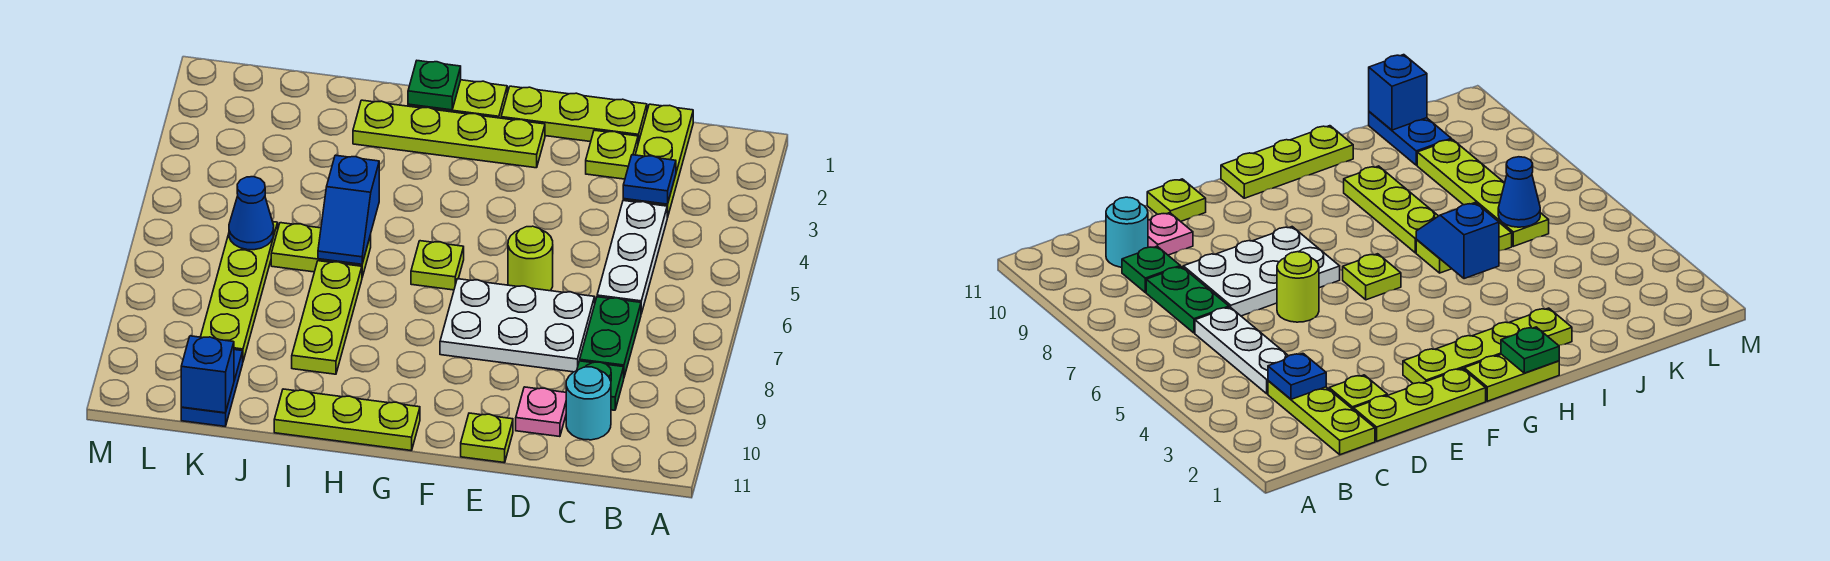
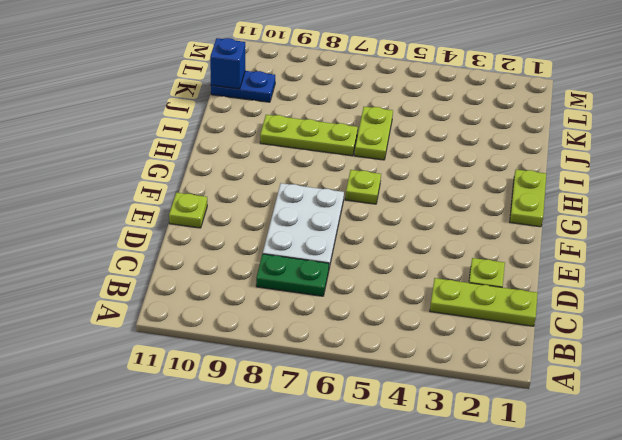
none -> white 1x3 plate [597,201,667,314]
none -> green 1x1 plate [577,361,624,410]
none -> cyan 1x1 round brick [566,367,611,440]

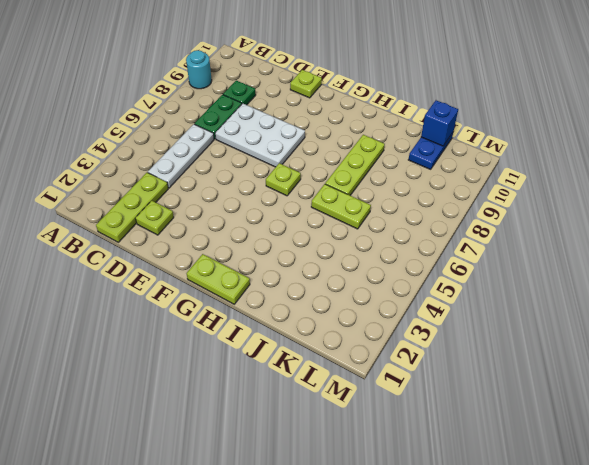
cyan 1x1 round brick [186,50,212,89] -> cyan 1x1 round brick moved to [566,367,611,440]
none -> lime 1x3 plate [501,86,647,143]
none -> pink 1x1 plate [516,387,566,437]
none -> lime 1x1 round brick [508,226,553,291]

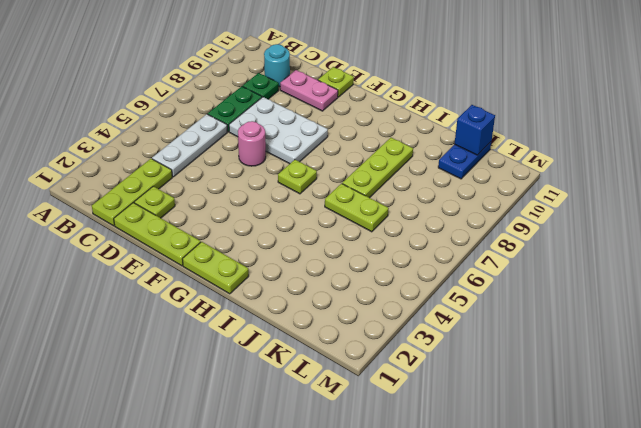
pink 1x2 plate [280,70,338,111] -> pink 1x1 plate [516,387,566,437]
pink 1x1 round brick [238,121,266,166] -> lime 1x1 round brick [508,226,553,291]
none -> lime 1x4 plate [353,100,545,168]
none -> lime 1x3 plate [274,389,420,451]
none -> lime 1x4 plate [201,222,278,361]

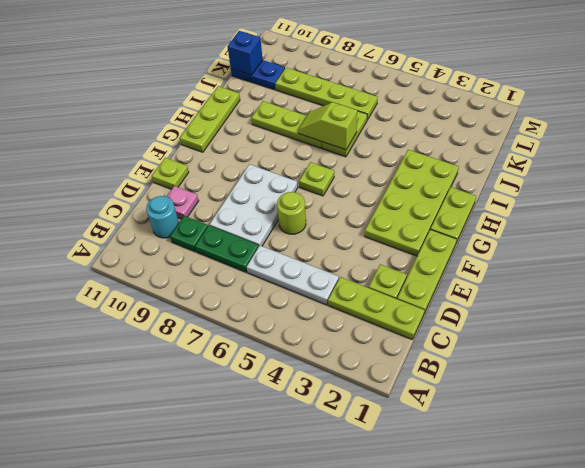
lime 2x4 plate [365,150,459,256] -> lime 1x4 plate [353,100,545,168]
lime 1x2 slope [298,102,357,150] -> blue 1x2 slope [318,155,379,264]
none -> blue 1x1 plate [623,155,676,204]
none -> green 1x1 plate [408,61,461,110]
none -> blue 1x1 cone [229,177,274,250]

